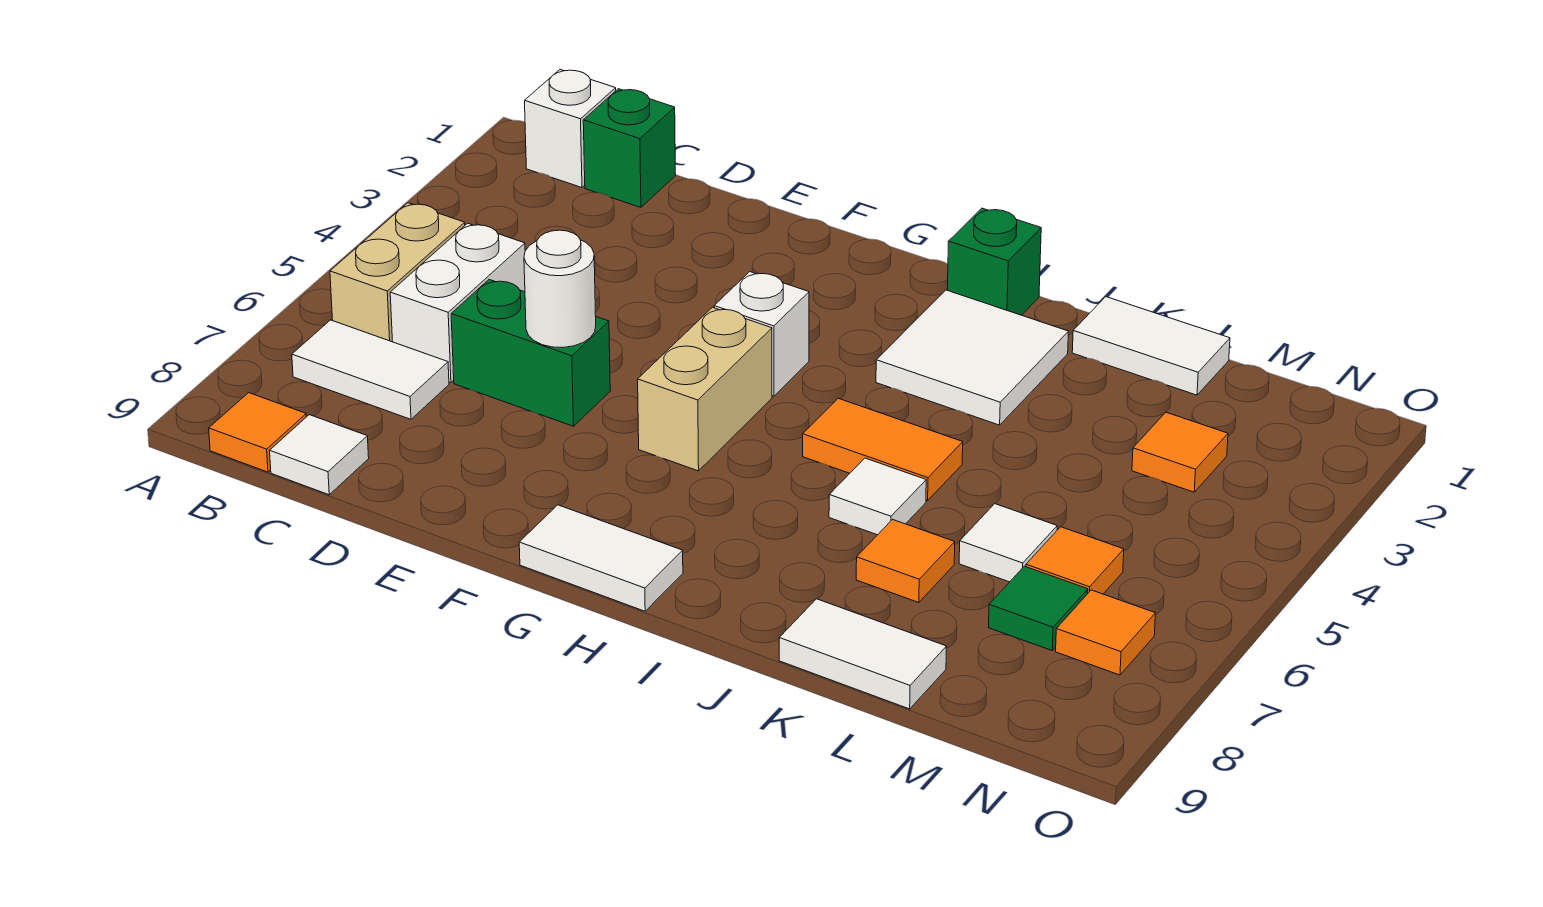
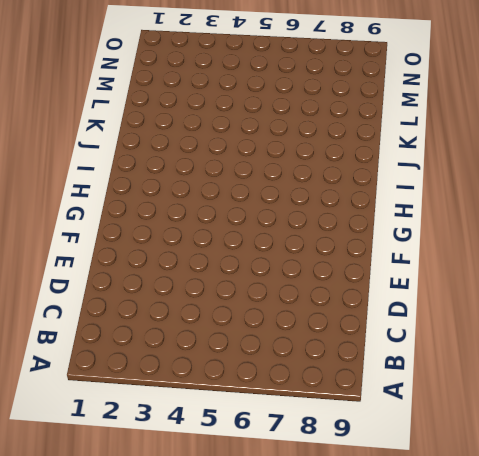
none -> white 1x1 brick [525,70,616,188]
none -> tan 1x2 brick [330,203,465,342]
none -> white 1x2 tile [292,320,449,419]

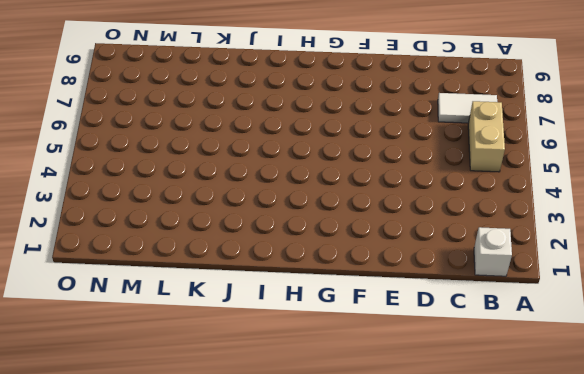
none -> orange 1x1 tile [209,393,306,472]
none -> green 1x1 brick [583,89,676,207]
none -> white 1x2 brick [390,223,525,383]

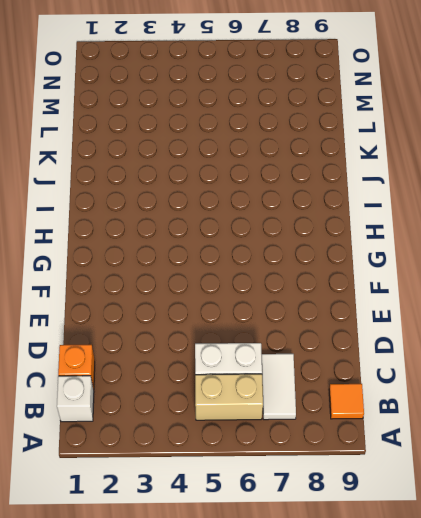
orange 1x1 brick [58,345,95,389] -> green 1x1 brick [583,89,676,207]
none -> white 1x1 tile [270,415,369,495]
none -> green 1x2 brick [451,280,610,426]
none -> white 1x1 brick [714,272,809,396]

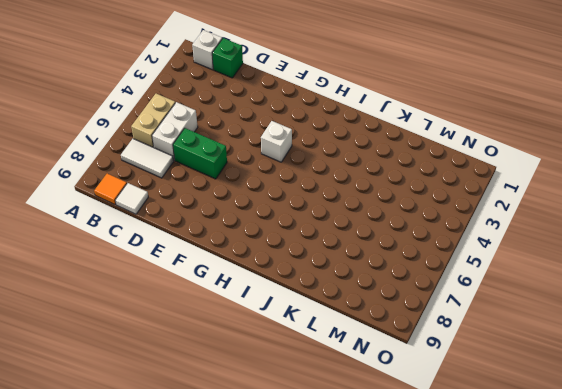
none -> tan 1x2 brick [638,307,772,471]
none -> white 1x2 tile [519,505,683,611]
none -> green 1x1 brick [947,208,1041,315]

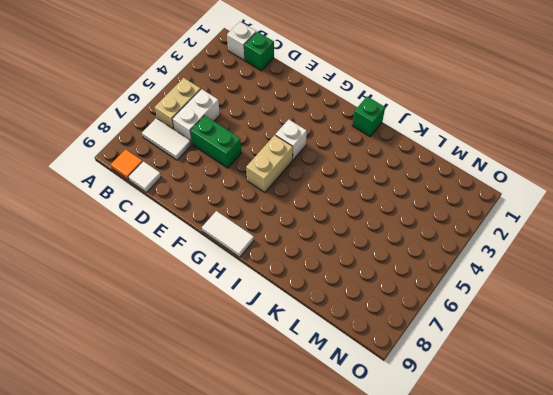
none -> white 2x2 tile [876,290,1069,425]
none -> orange 1x2 tile [803,398,963,501]
none -> white 1x1 tile [829,458,926,535]

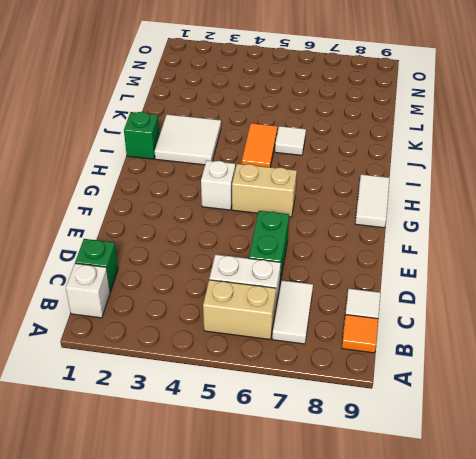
none -> white 1x2 tile [1072,297,1230,395]
none -> orange 1x1 tile [856,520,955,603]
none -> white 1x2 tile [779,599,947,709]

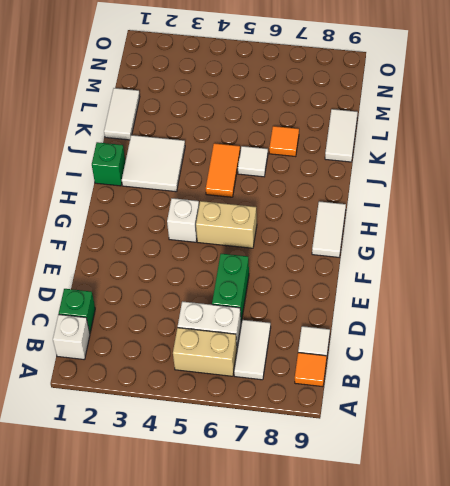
none -> white 1x1 tile [959,504,1057,582]
none -> orange 1x1 tile [1132,412,1228,492]
none -> orange 1x1 tile [1026,527,1124,594]

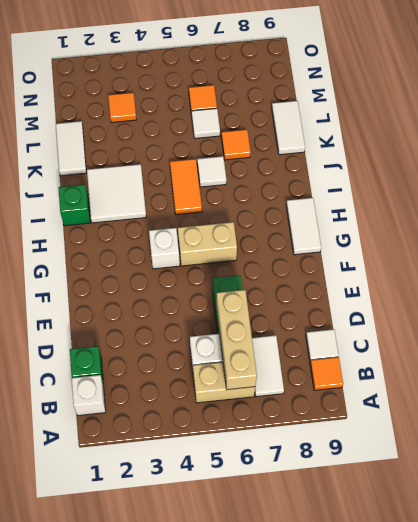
tan 1x3 brick [216,290,257,390] -> none
none -> green 1x1 tile [988,566,1088,651]
none -> orange 1x1 tile [1056,590,1155,675]
none -> white 1x1 round brick [524,230,596,348]

